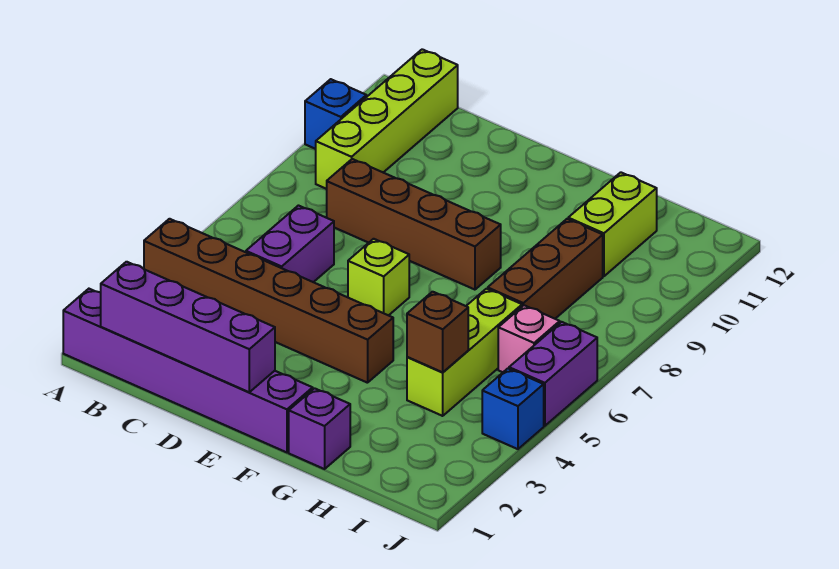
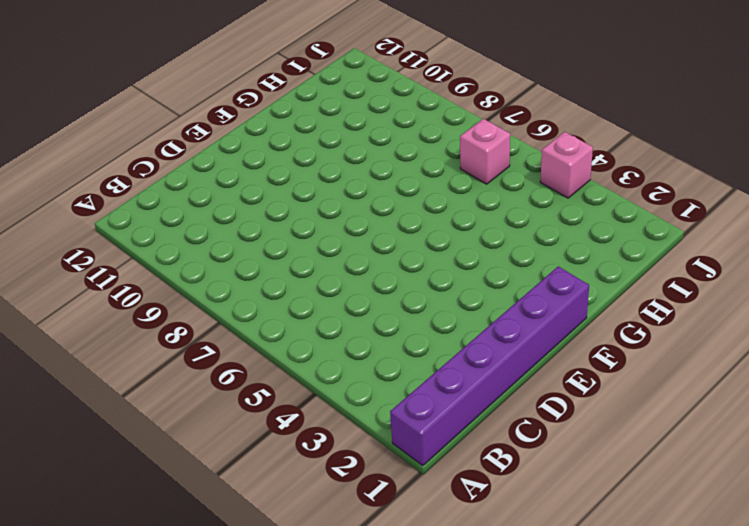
pink 1x1 brick [540,132,593,198] -> blue 1x1 brick [482,369,544,449]
none -> brown 1x6 brick [144,219,393,383]
none -> blue 1x1 brick [305,79,366,149]
none -> lime 1x4 brick [316,49,458,189]

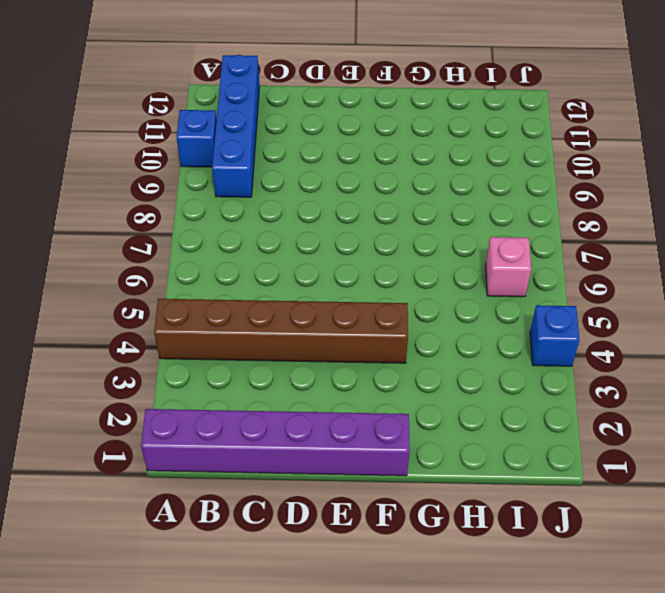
blue 1x4 brick [212,55,260,197] -> lime 1x4 brick [316,49,458,189]
none -> purple 1x2 brick [246,206,334,282]
none -> brown 1x4 brick [327,159,501,290]
none -> lime 1x1 brick [348,239,409,316]

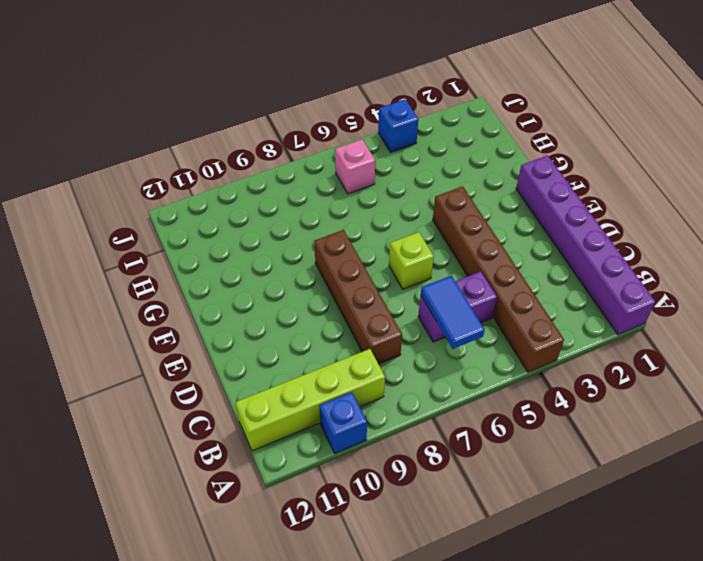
blue 1x2 tile [421,276,485,349] -> none
none -> purple 1x1 brick [289,388,350,469]
none -> lime 1x3 brick [407,289,522,416]
none -> brown 1x3 brick [488,219,603,319]

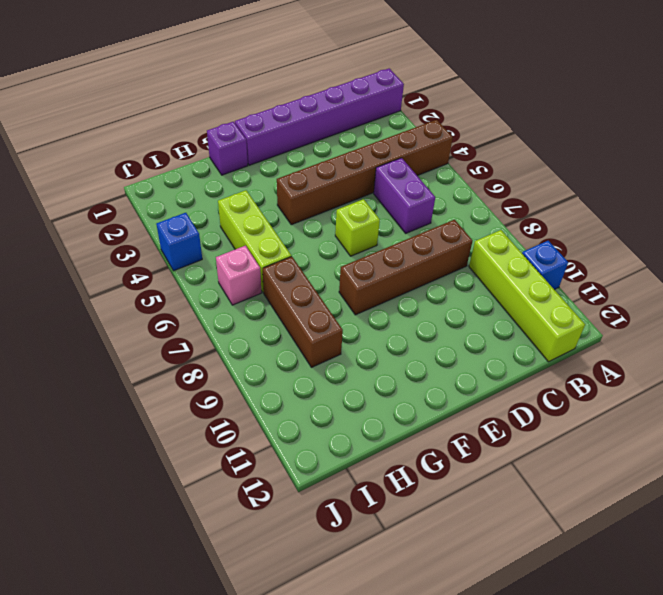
none -> lime 1x2 brick [568,172,657,276]
none -> purple 1x2 brick [509,322,597,426]
none -> purple 1x4 brick [101,262,275,392]

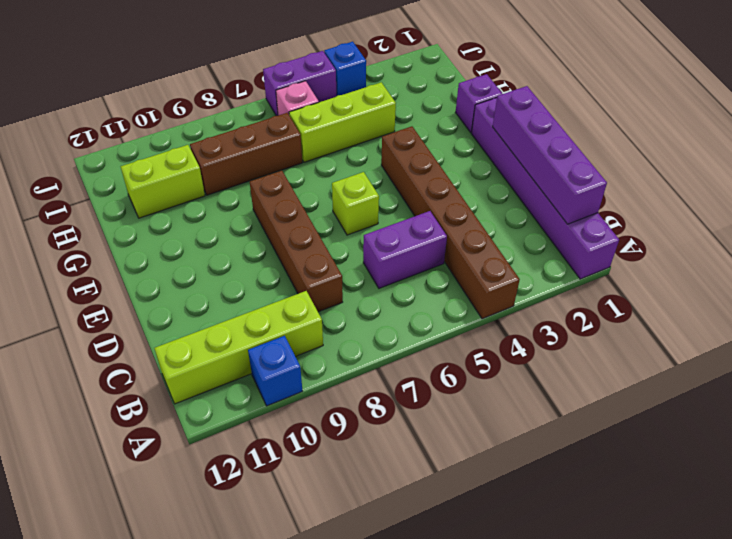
none -> brown 1x1 brick [407,292,468,372]

